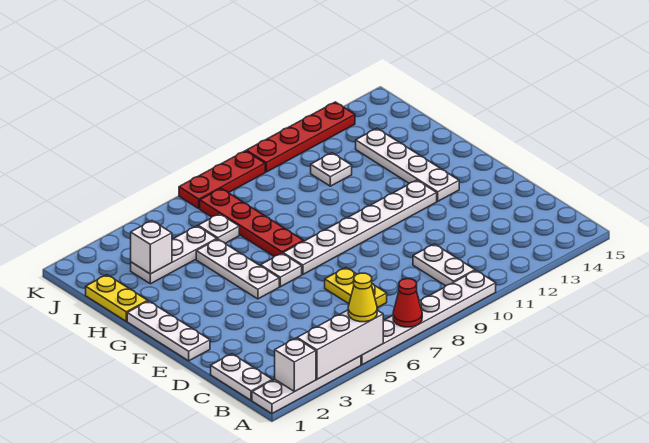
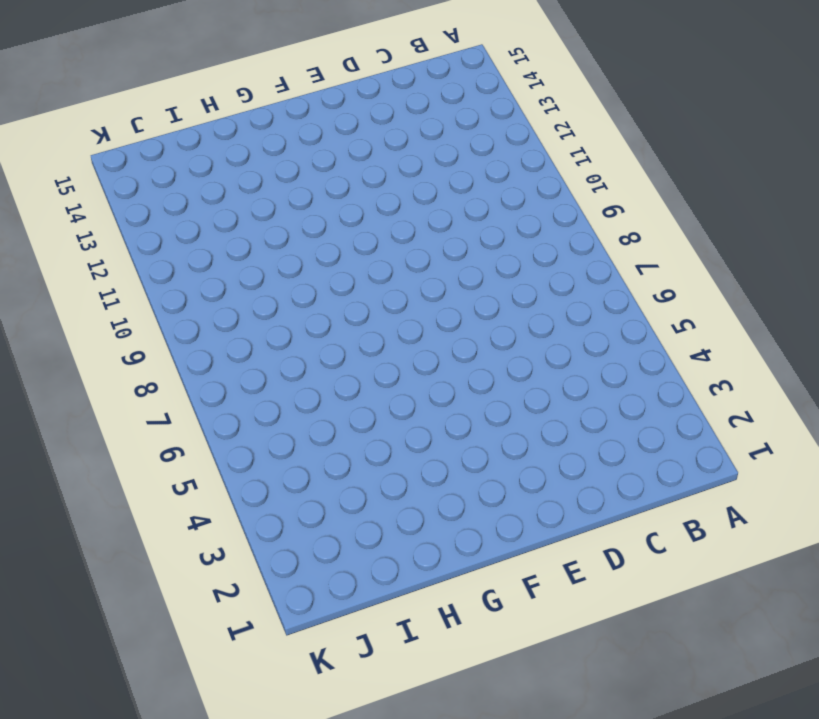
none -> white 1x4 plate [252,356,361,414]
none -> white 1x6 plate [361,271,496,365]
none -> white 1x2 plate [211,354,273,400]

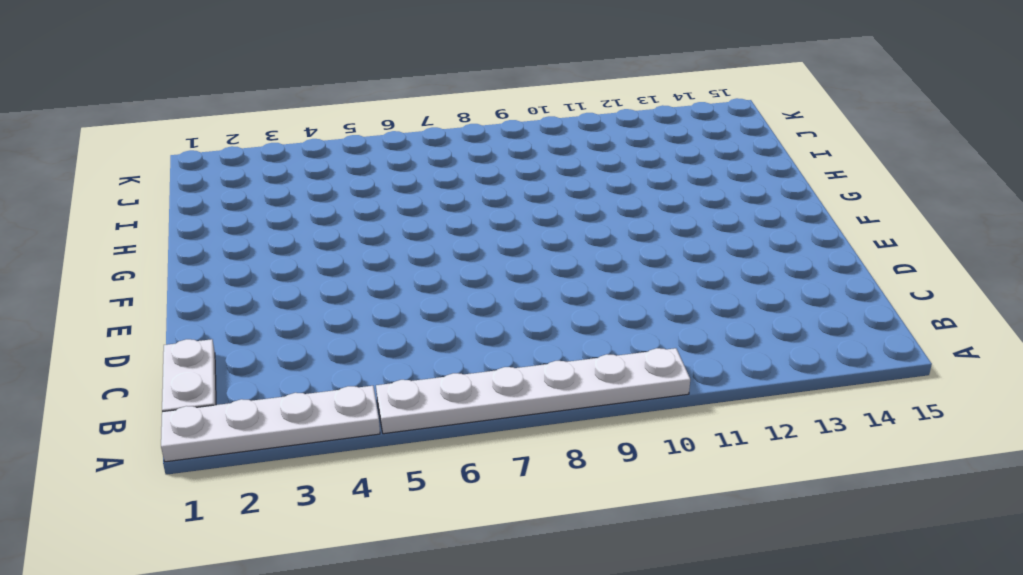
none -> white 1x2 plate [413,244,475,286]
none -> yellow 1x2 plate [325,268,387,308]
none -> white 1x3 plate [127,301,210,361]

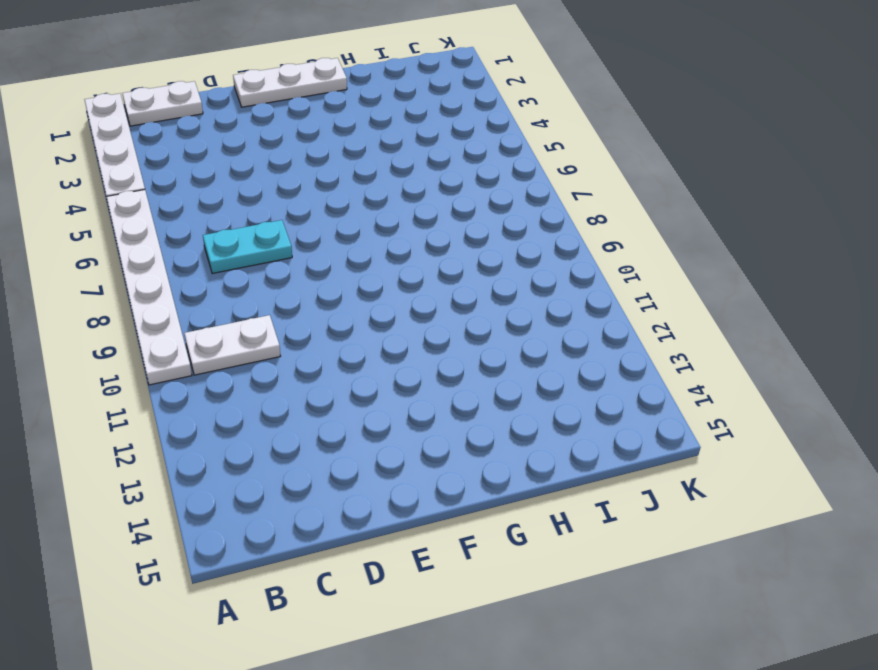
cyan 1x2 plate [203,220,292,274] -> yellow 1x2 plate [325,268,387,308]
none -> white 1x3 plate [196,239,279,299]
none -> white 1x1 plate [261,253,302,287]
none -> white 1x6 plate [283,180,437,275]

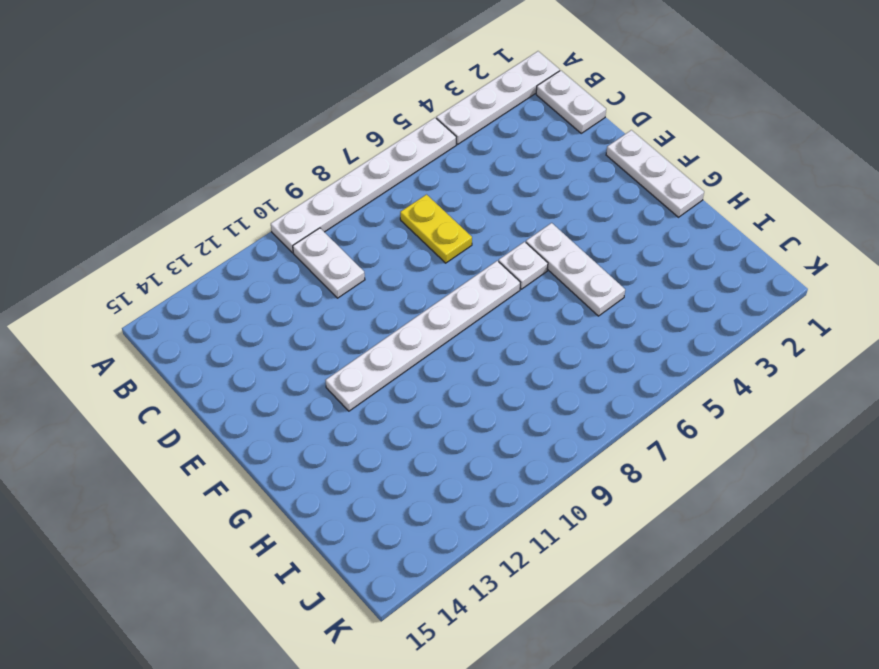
none -> white 1x4 plate [356,129,459,201]
none -> red 1x4 plate [200,188,303,256]
none -> yellow 1x2 plate [86,275,148,321]

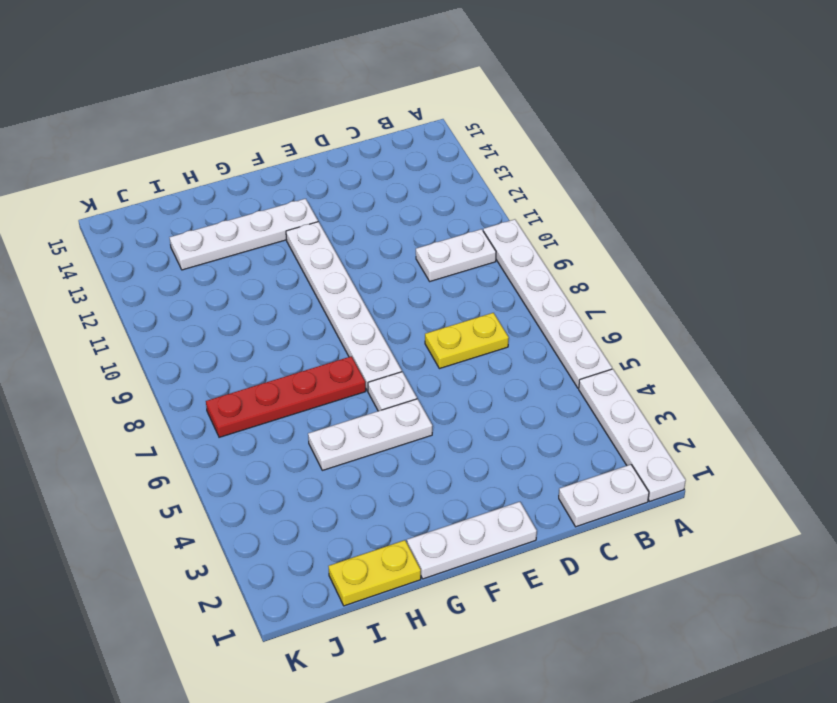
none -> white 1x3 plate [131,226,217,284]
none -> white 1x1 plate [198,214,239,243]
none -> white 1x1 plate [311,153,352,186]

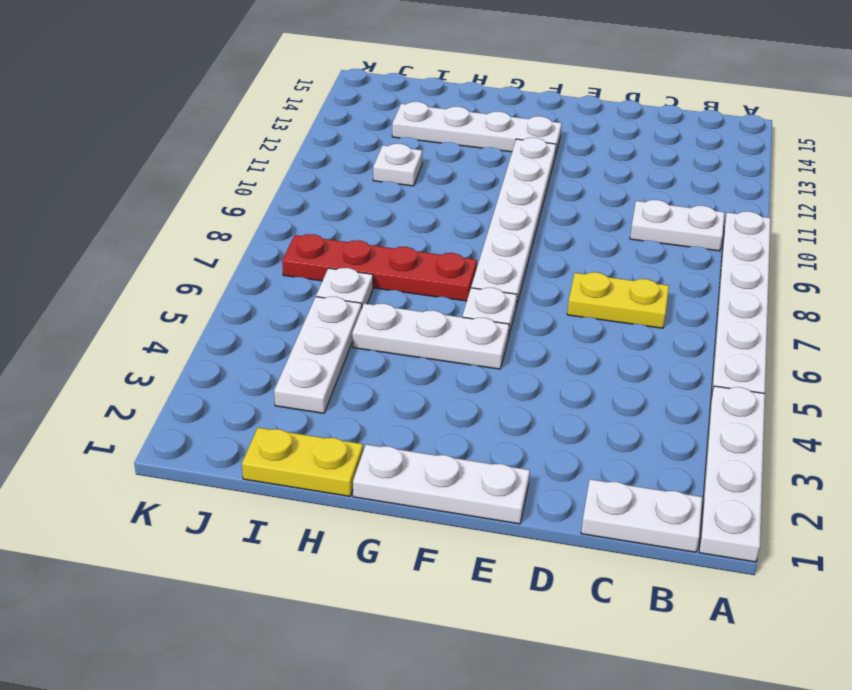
none -> red 1x3 plate [179,151,265,208]
none -> red 1x4 plate [246,102,355,172]
none -> white 1x1 brick [275,338,316,392]

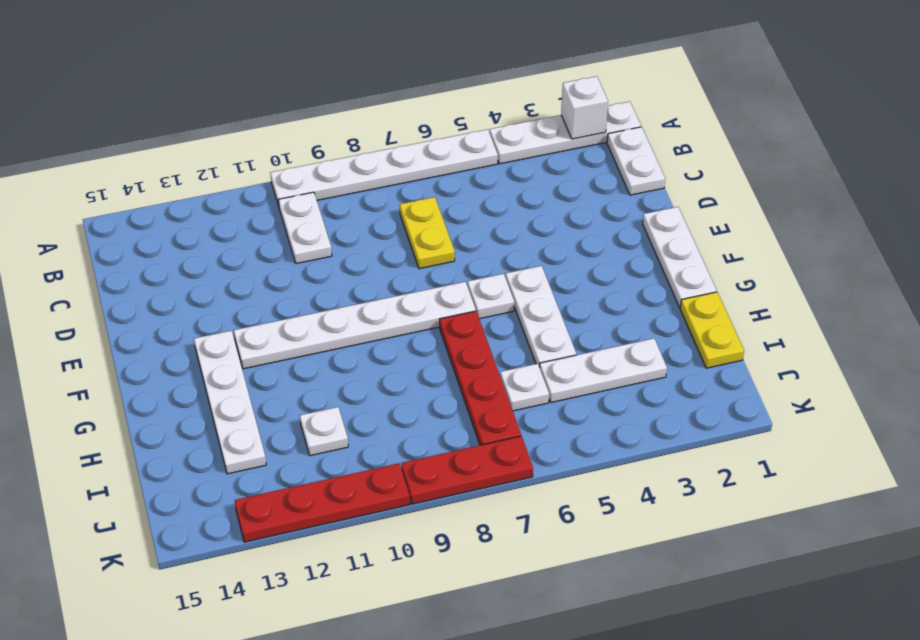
none -> white 1x3 brick [297,310,384,379]
none -> red 1x1 cone [393,279,422,327]
none -> white 1x1 brick [131,221,172,274]

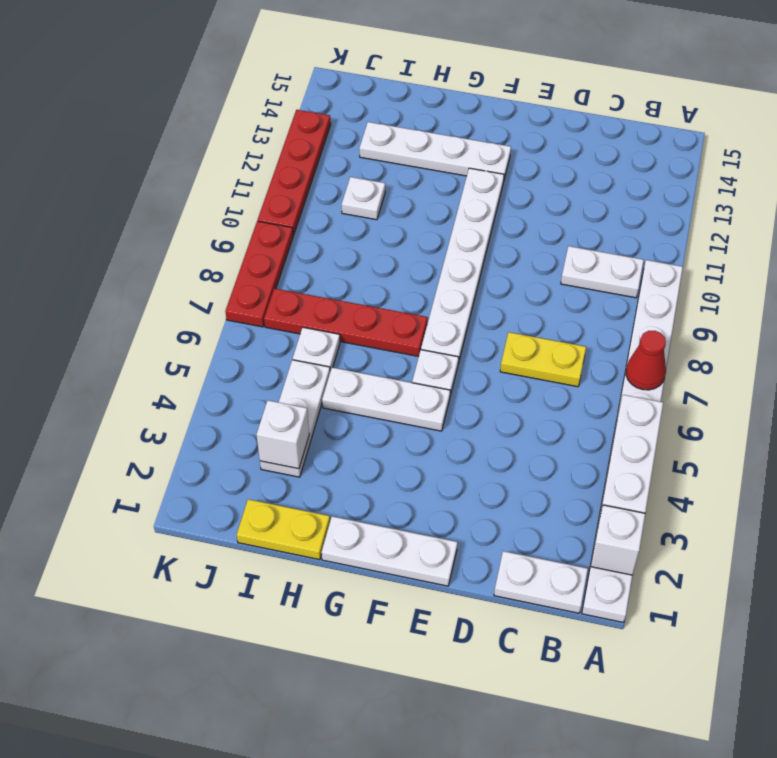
none -> yellow 1x1 cone [348,273,377,322]

